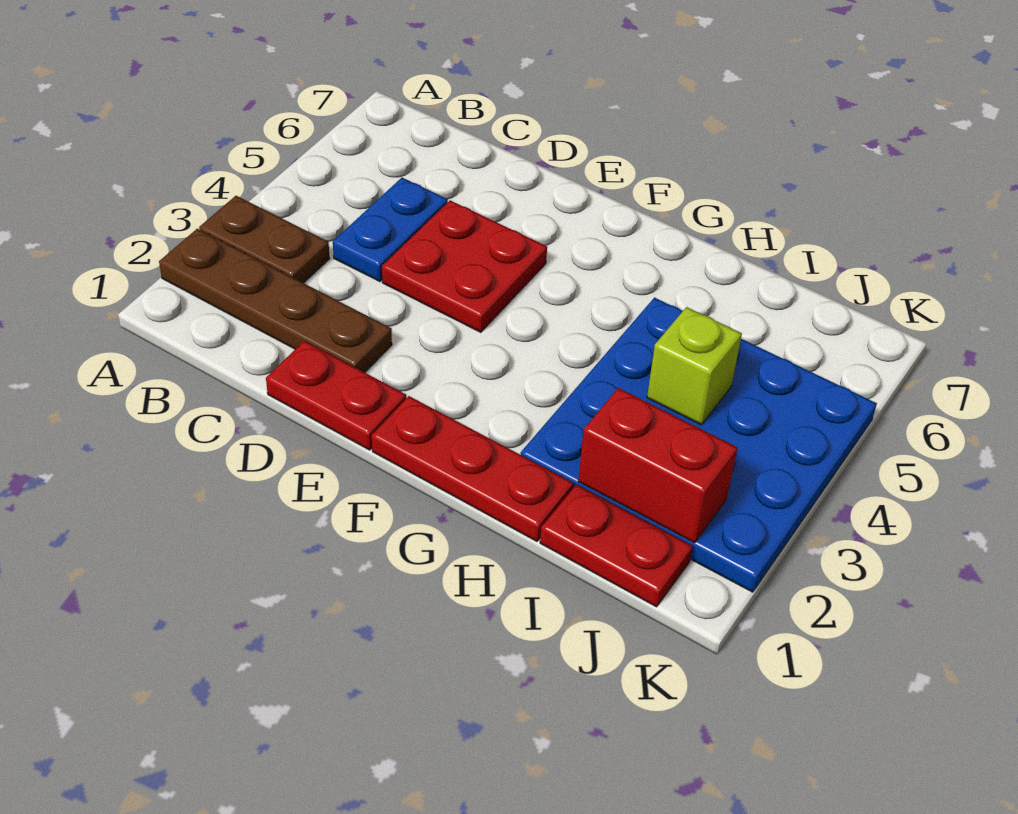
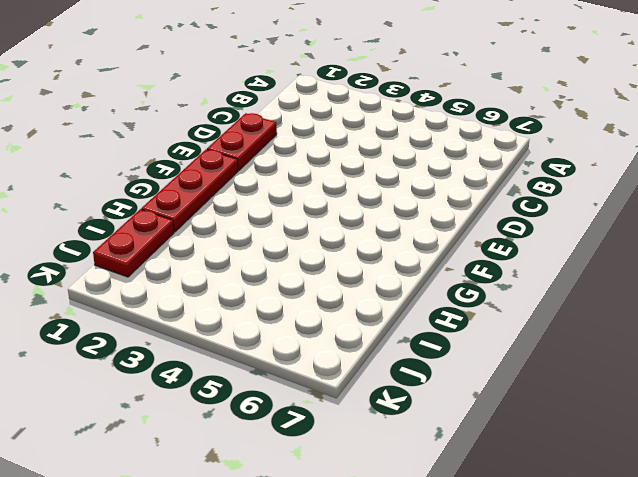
none -> brown 1x4 plate [159,229,392,372]
none -> brown 1x2 plate [199,196,330,283]

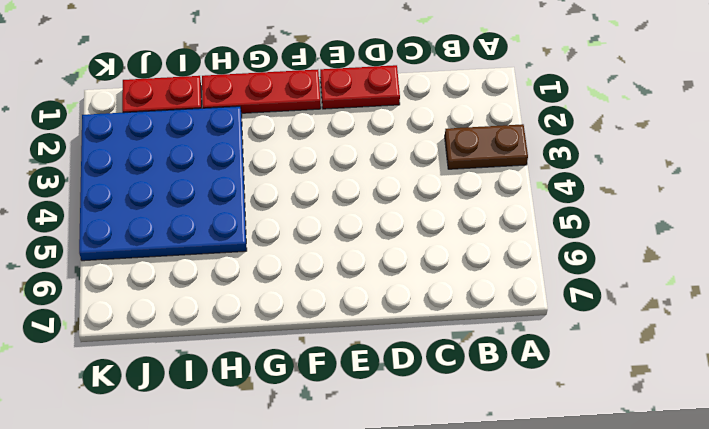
none -> brown 1x4 plate [159,229,392,372]
none -> blue 1x2 plate [333,178,448,282]

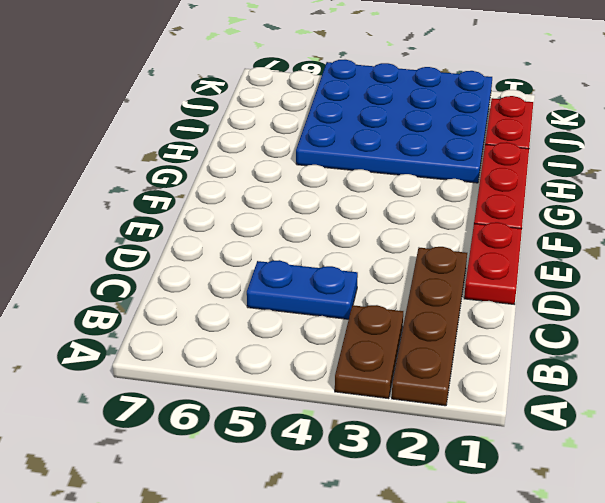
none -> red 2x2 plate [382,200,547,332]
none -> red 1x2 brick [578,388,737,543]

